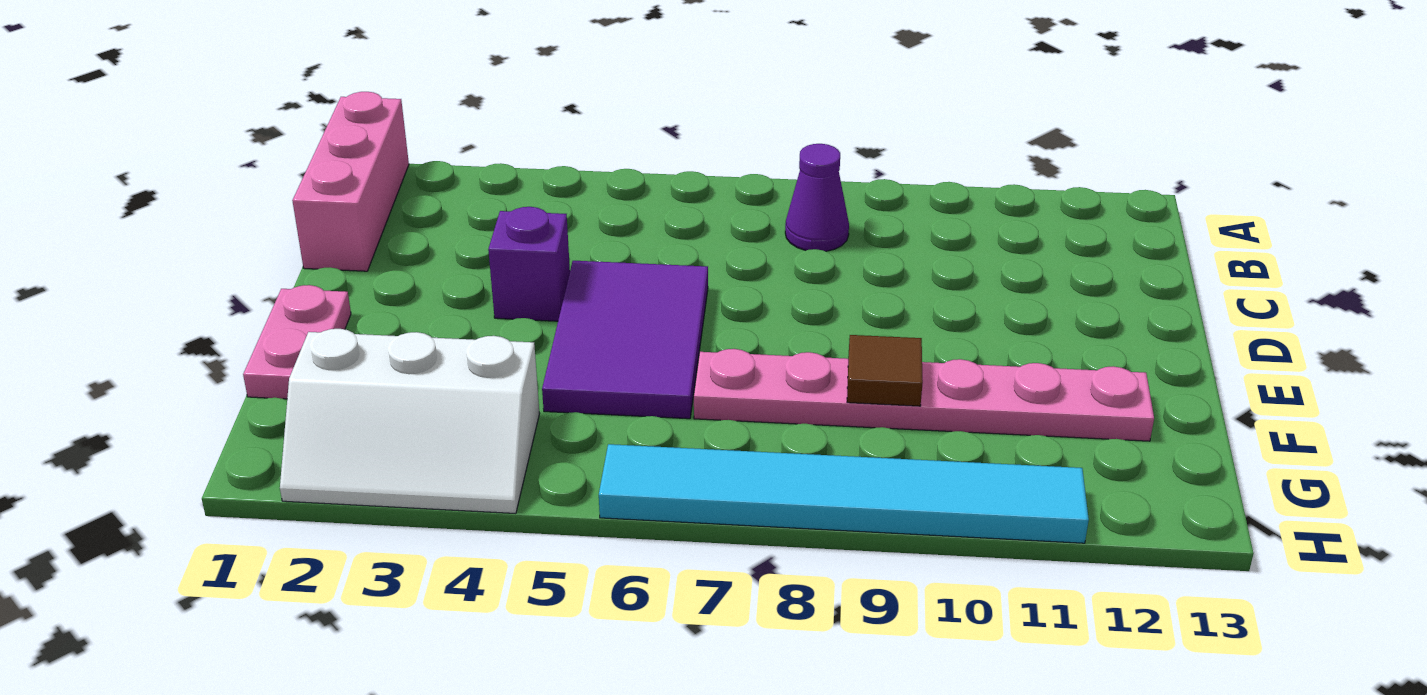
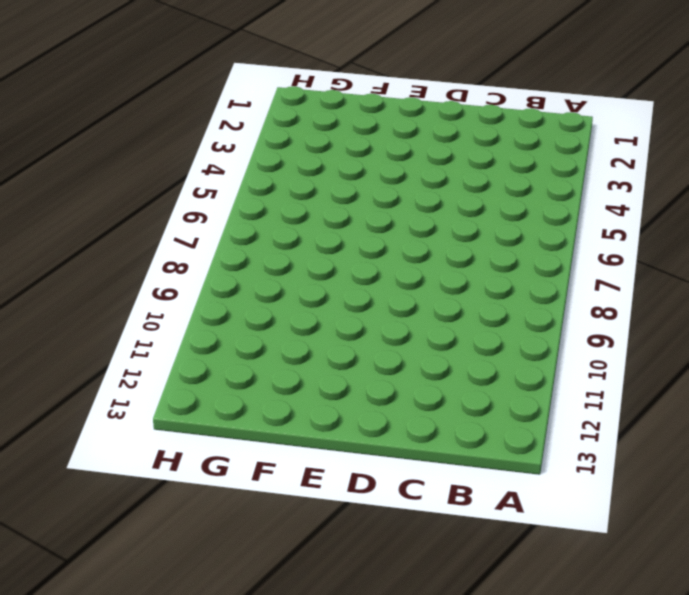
none -> pink 1x3 brick [292,92,409,271]
none -> purple 1x1 cone [785,144,849,251]

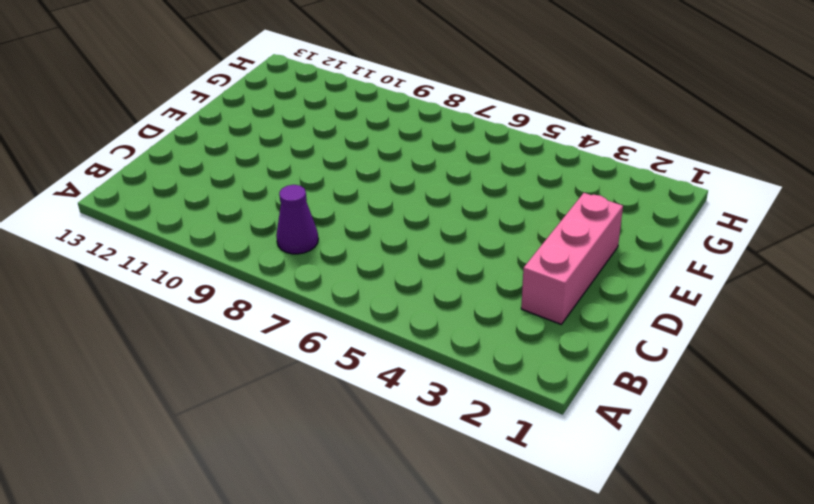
pink 1x3 brick [521,193,623,324] -> pink 1x3 brick moved to [292,92,409,271]
none -> purple 1x1 brick [488,207,570,321]
none -> purple 2x3 tile [542,261,708,419]

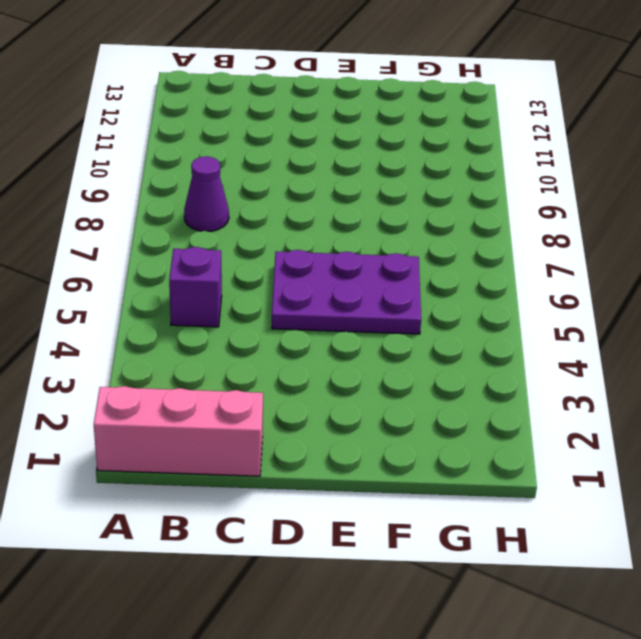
purple 1x1 brick [169,247,222,327] -> purple 1x1 brick moved to [488,207,570,321]
purple 2x3 plate [272,250,421,334] -> purple 2x3 tile [542,261,708,419]
none -> pink 1x2 plate [243,285,351,399]
none -> pink 1x6 plate [694,349,1154,441]

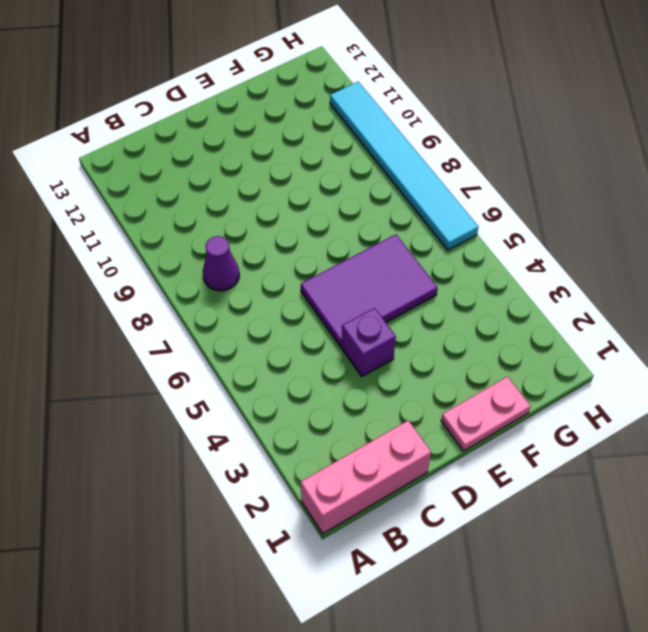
none -> pink 1x6 plate [694,349,1154,441]
none -> white 2x3 slope [280,329,540,513]

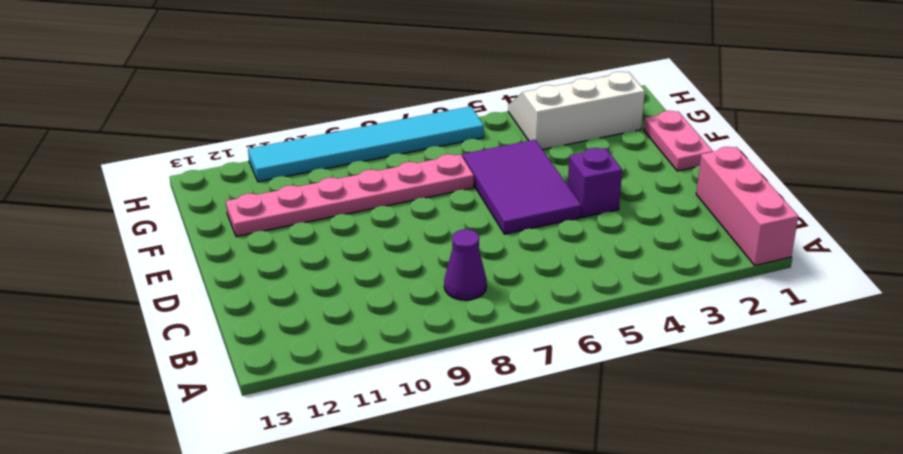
none -> brown 1x1 tile [847,335,923,406]

